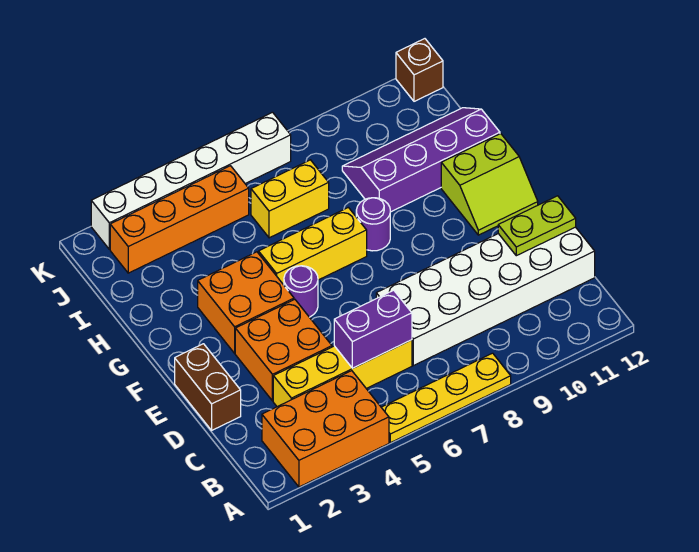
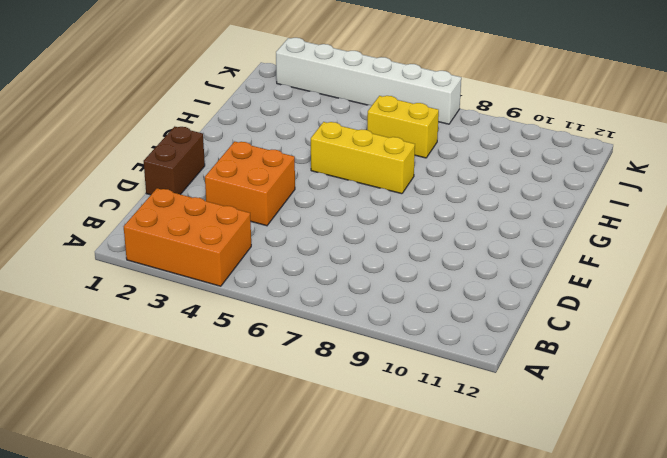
none -> yellow 1x4 plate [381,353,511,443]
none -> yellow 1x4 brick [273,340,412,407]
none -> white 2x6 brick [376,227,595,366]

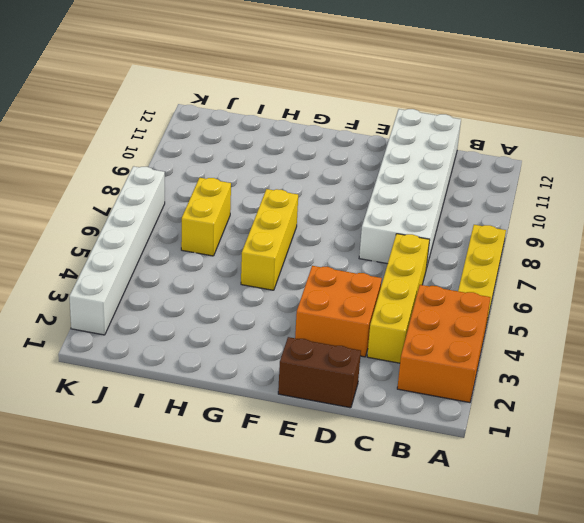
none -> orange 2x2 brick [198,252,294,353]
none -> purple 1x1 round brick [284,266,318,317]
none -> lime 2x2 slope [441,134,538,235]

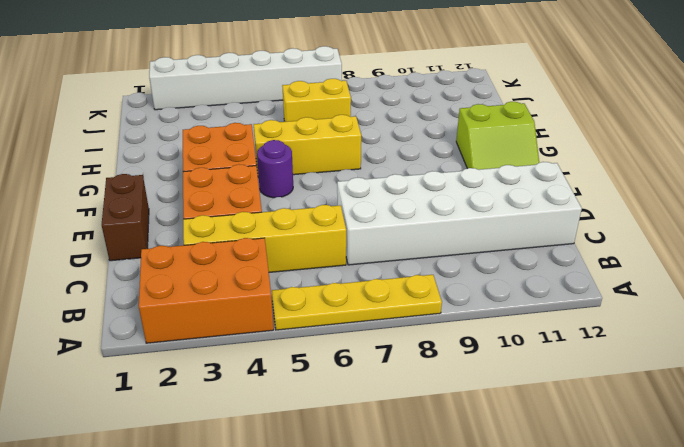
none -> purple 1x1 round brick [356,198,390,251]
none -> purple 2x4 slope [342,108,500,212]
none -> orange 1x4 brick [110,166,249,273]

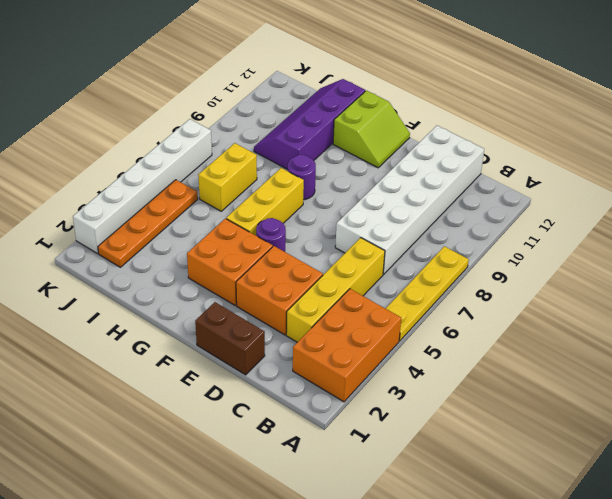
orange 1x4 plate [98,180,198,267] -> orange 1x4 brick [110,166,249,273]
none -> brown 1x1 brick [396,39,443,101]
none -> purple 1x2 brick [334,290,412,368]
none -> lime 1x2 plate [498,196,576,256]

